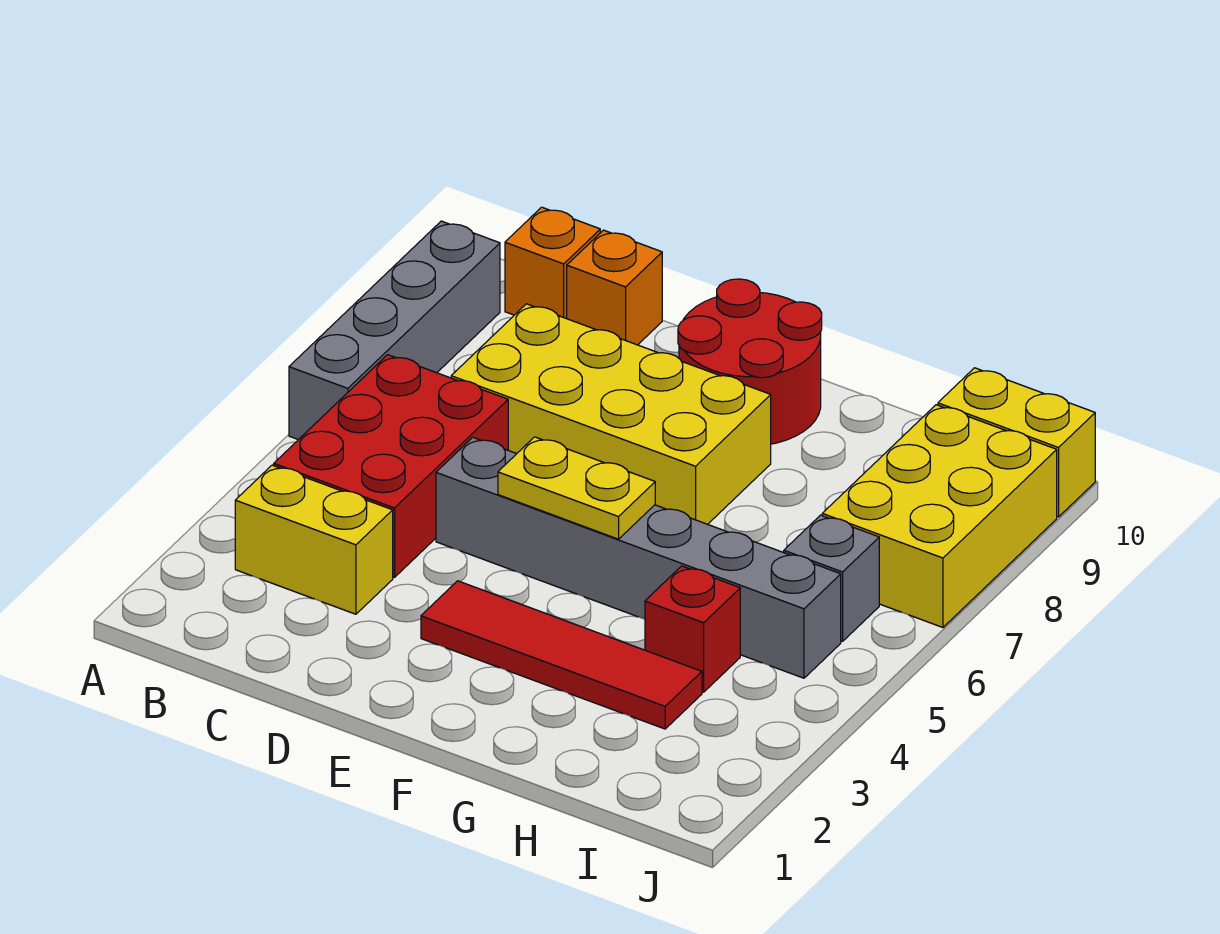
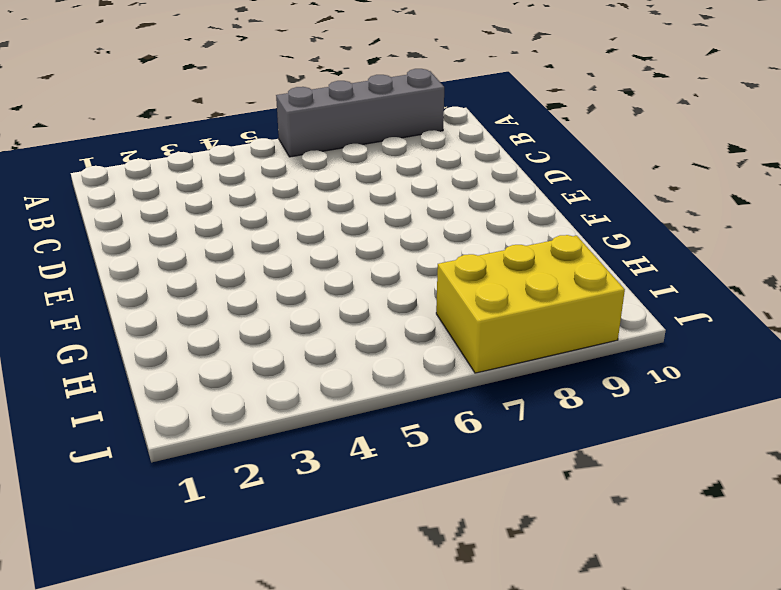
none -> yellow 1x2 brick [235,465,393,614]
none -> red 2x3 brick [274,355,508,577]
none -> orange 1x1 brick [505,207,600,319]

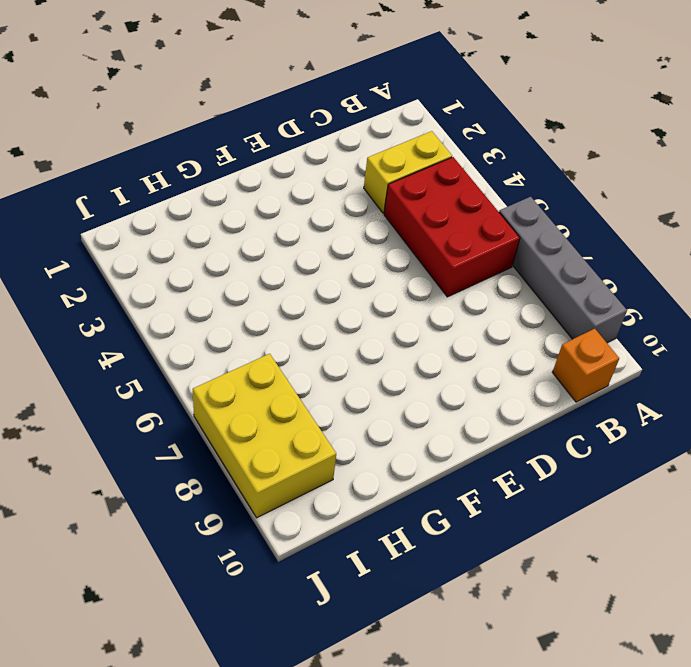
none -> yellow 2x4 brick [451,304,771,524]
none -> orange 1x1 brick [567,230,662,345]
none -> grey 1x6 brick [436,437,841,678]

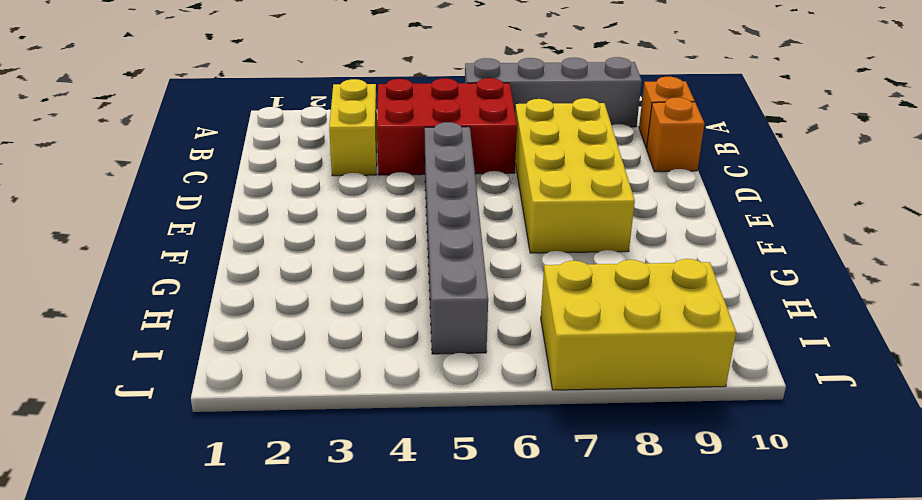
none -> red 1x4 tile [421,581,702,729]
none -> red 2x2 round brick [678,279,822,444]
none -> red 1x1 brick [645,566,740,692]

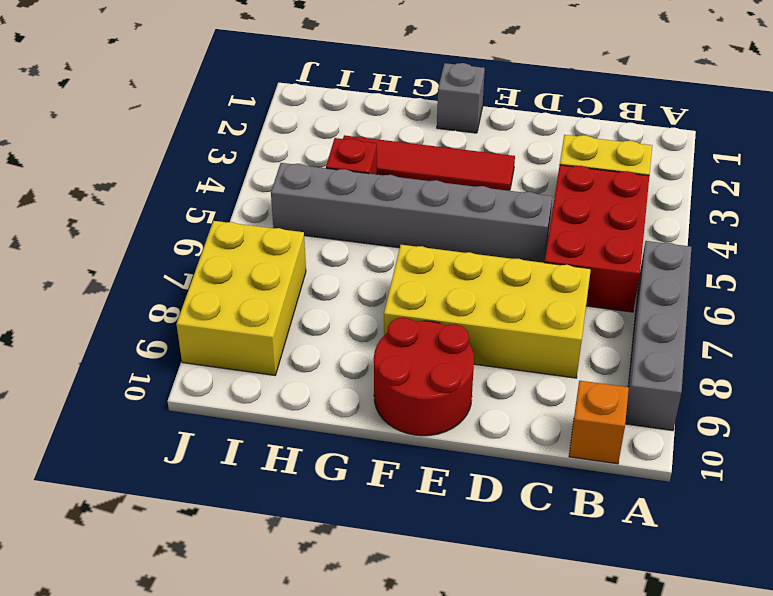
grey 1x1 brick [437,63,485,133] -> grey 1x1 brick moved to [784,515,879,641]
none -> orange 1x1 brick [567,230,662,345]
none -> yellow 1x2 brick [938,368,1095,517]
none -> yellow 1x2 plate [498,437,655,539]

